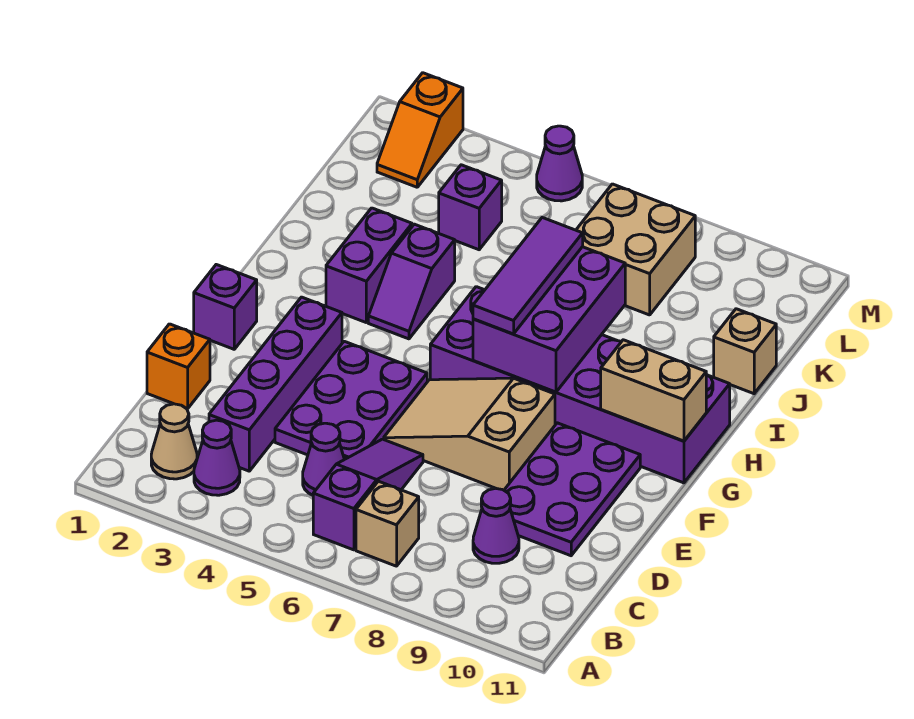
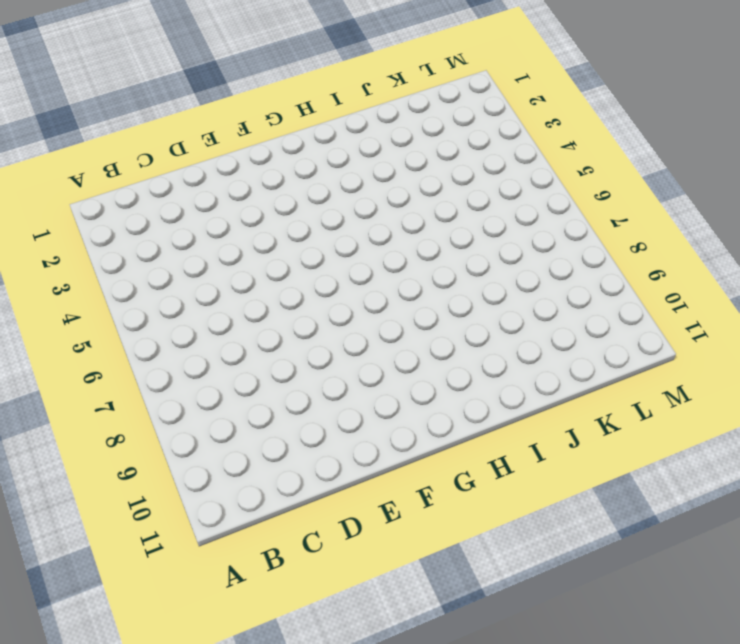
none -> tan 1x1 cone [151,404,197,479]
none -> purple 1x1 cone [194,420,240,495]
none -> purple 1x3 slope [313,439,423,550]

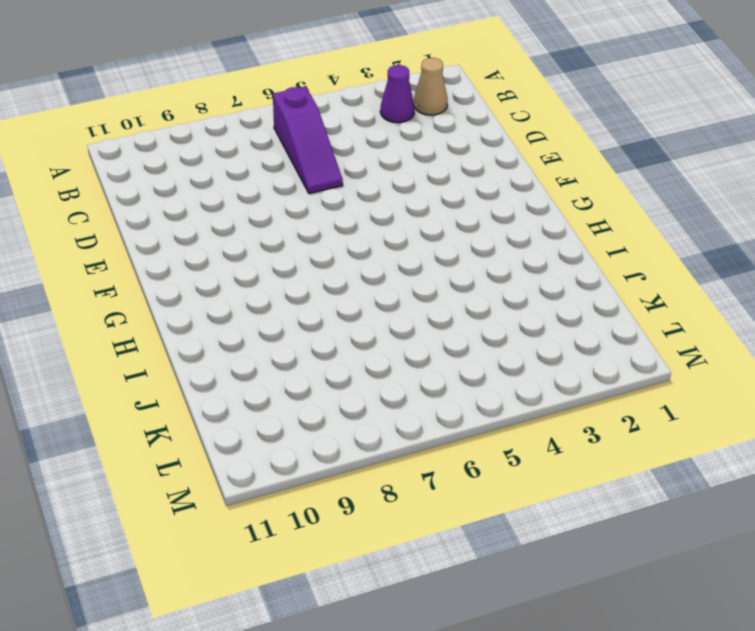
none -> tan 1x1 brick [356,481,419,566]
none -> purple 1x4 brick [209,297,342,471]
none -> purple 1x1 cone [303,423,344,495]

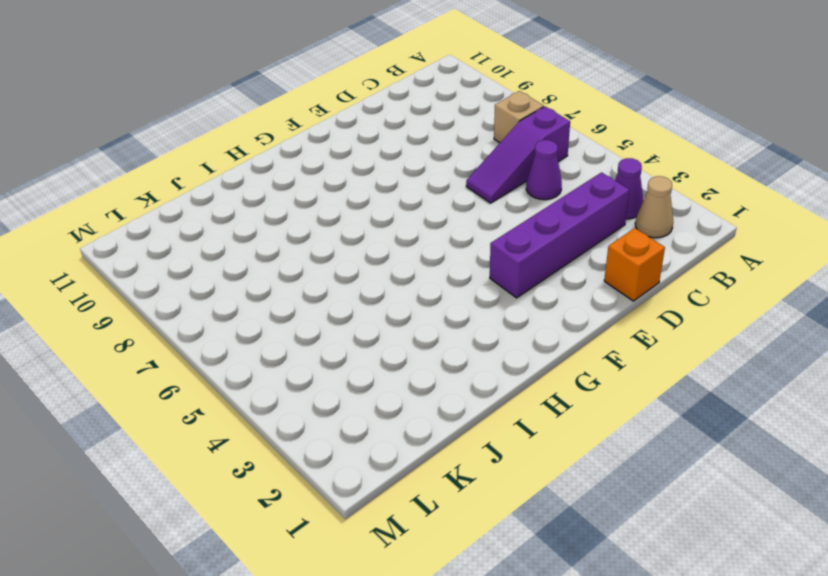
none -> purple 1x1 cone [473,488,519,563]
none -> purple 2x3 plate [275,341,427,459]
none -> purple 2x3 plate [504,423,640,556]

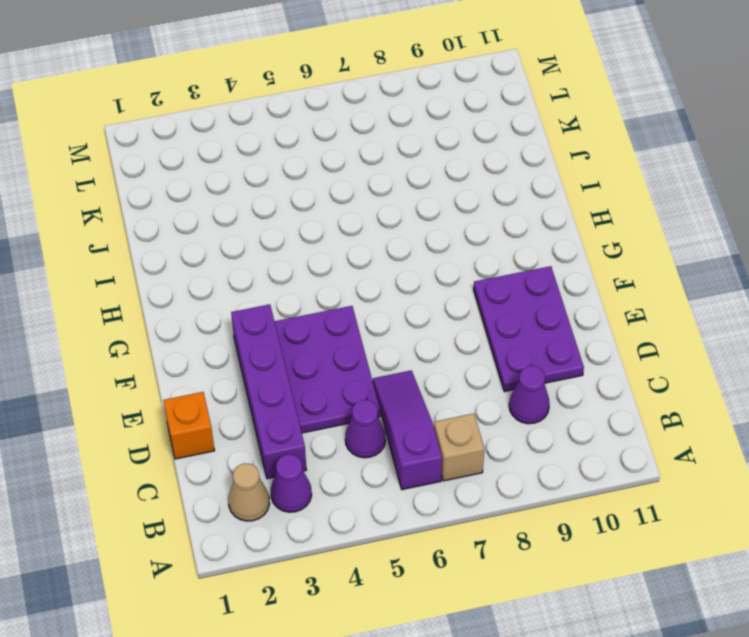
none -> tan 2x3 slope [384,378,555,490]
none -> purple 1x1 brick [194,265,257,349]
none -> purple 2x6 brick [430,287,730,483]

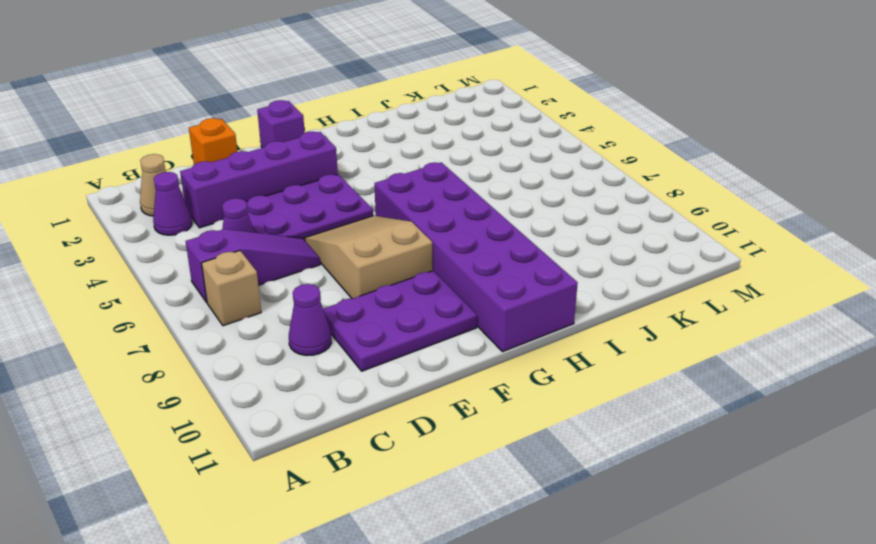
none -> purple 1x2 brick [326,208,412,322]
none -> purple 1x2 slope [368,224,455,339]
none -> tan 1x1 brick [714,309,776,394]

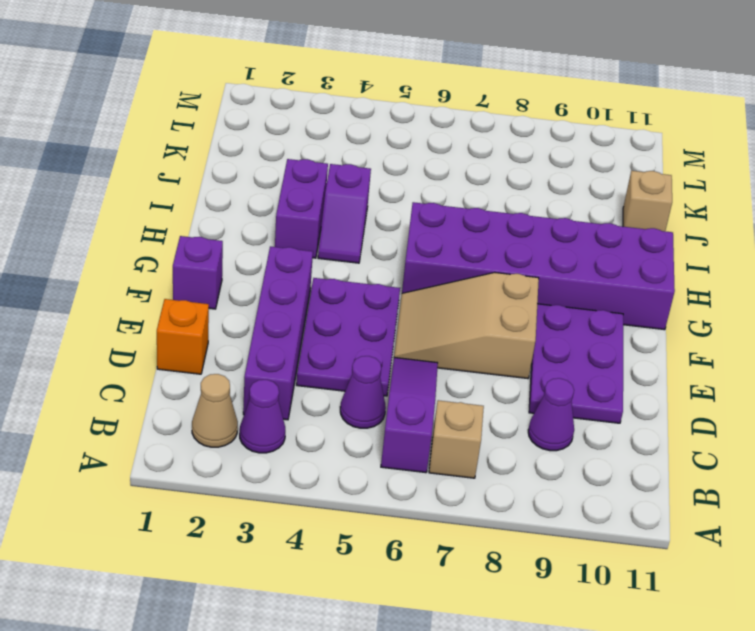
none -> purple 1x1 brick [439,165,502,250]
none -> tan 2x2 brick [576,184,695,315]
none -> orange 1x2 slope [377,73,463,187]

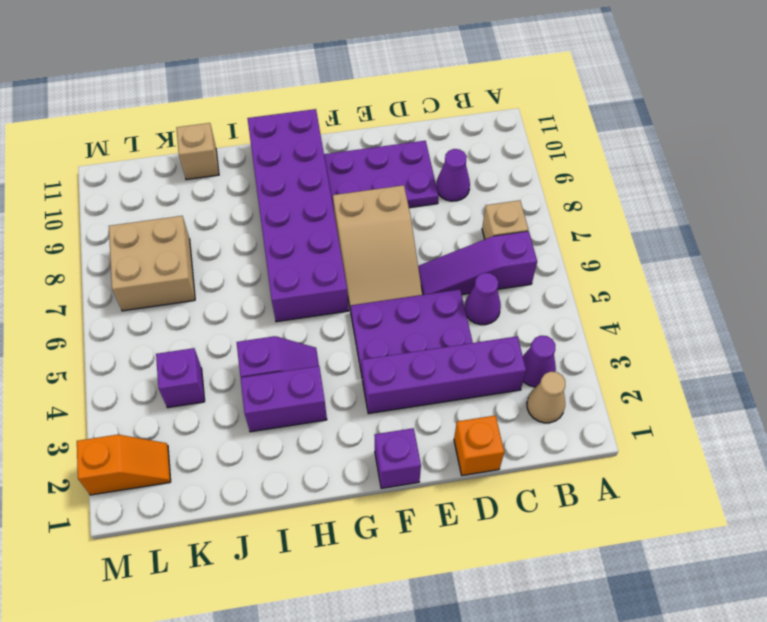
none -> purple 1x1 cone [537,126,582,201]
none -> purple 2x3 brick [473,247,625,392]
none -> tan 1x2 brick [601,340,706,441]

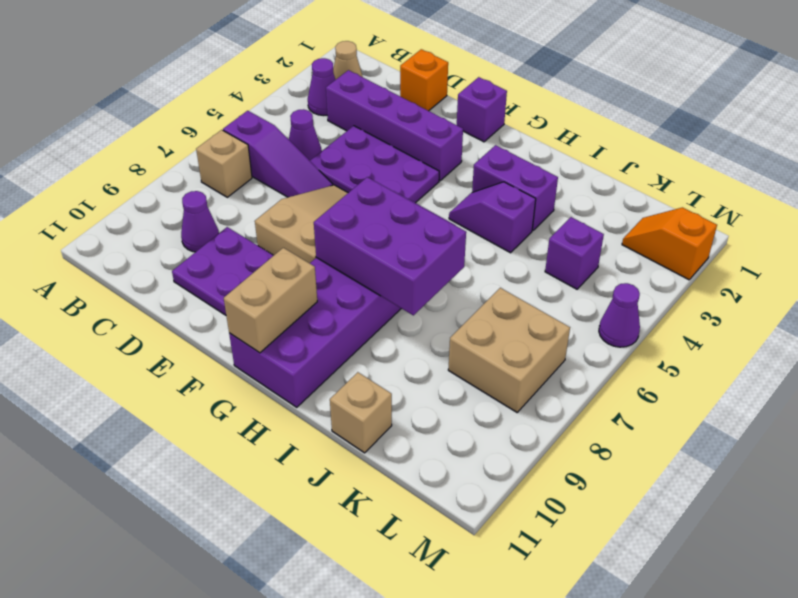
none -> purple 1x3 tile [473,218,583,334]

